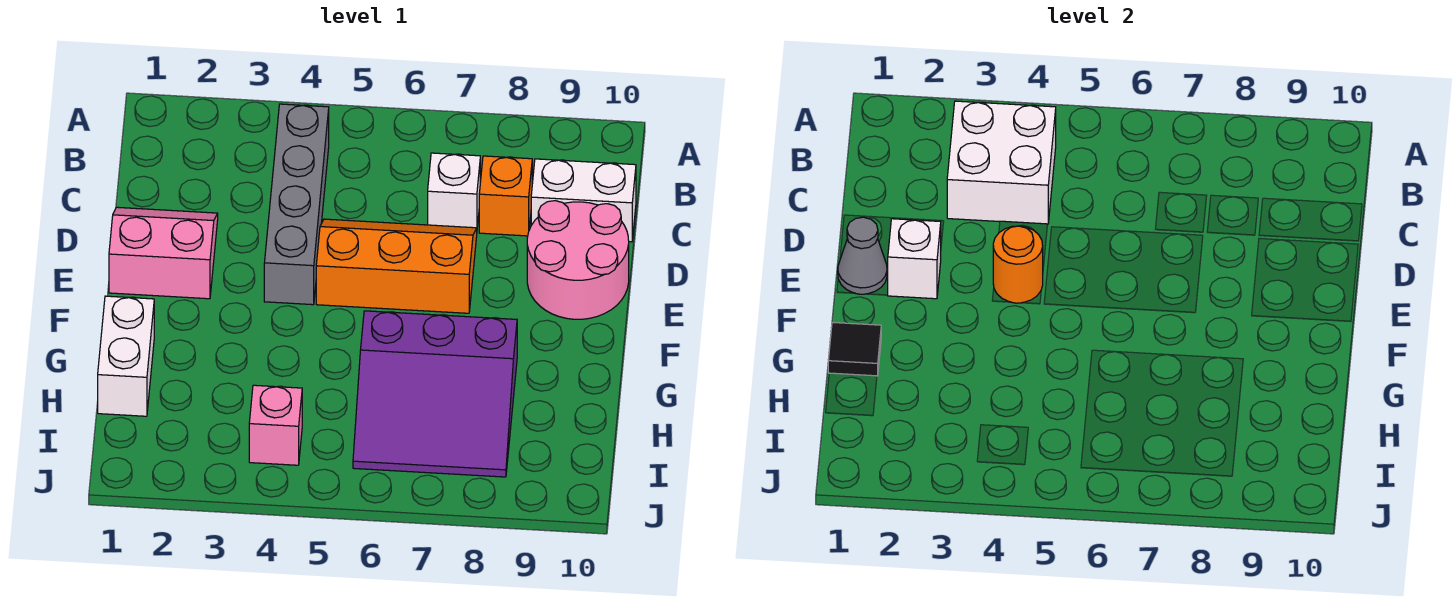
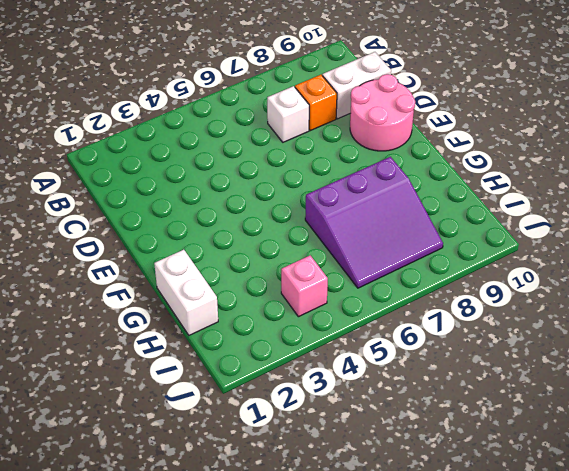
none -> grey 1x4 brick [264,104,329,305]
none -> pink 2x2 slope [109,207,218,299]
none -> orange 2x3 slope [316,219,477,313]

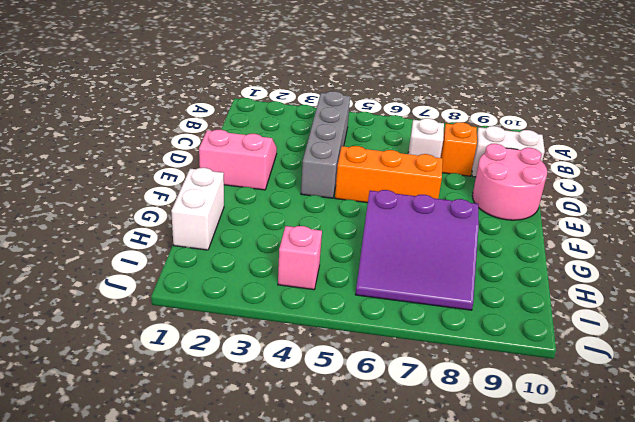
none -> white 2x2 brick [947,101,1056,224]
none -> grey 1x1 cone [838,217,887,294]
none -> white 1x1 brick [888,219,941,299]

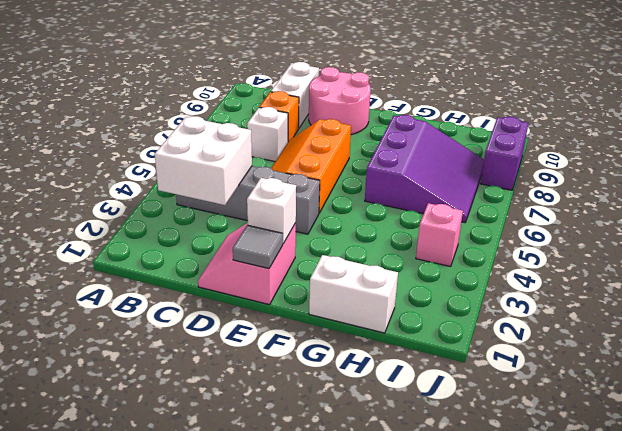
grey 1x1 tile [233,225,283,268] -> grey 1x1 cone [838,217,887,294]
purple 1x2 brick [481,117,528,190] -> none
none -> orange 1x1 round brick [993,226,1043,303]
none -> black 1x1 tile [828,322,881,376]

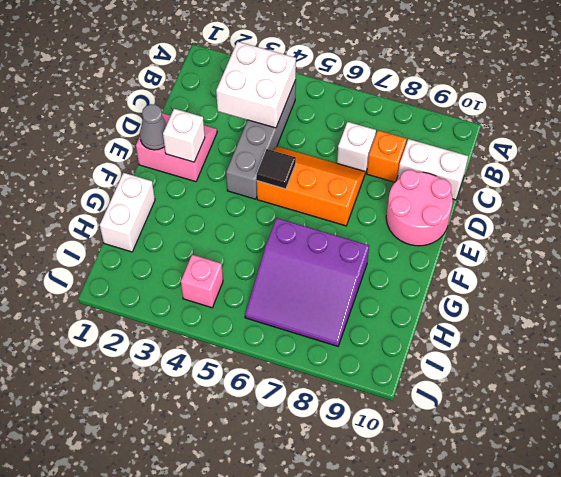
black 1x1 tile [257,149,296,189] -> black 1x1 tile moved to [828,322,881,376]
none -> orange 1x1 round brick [993,226,1043,303]

